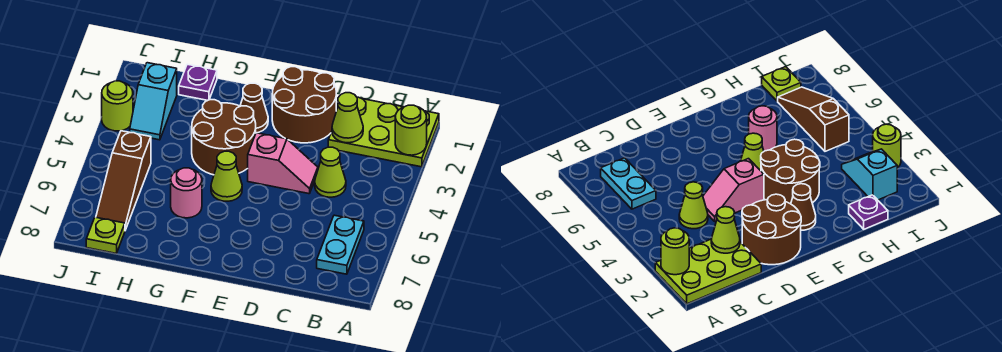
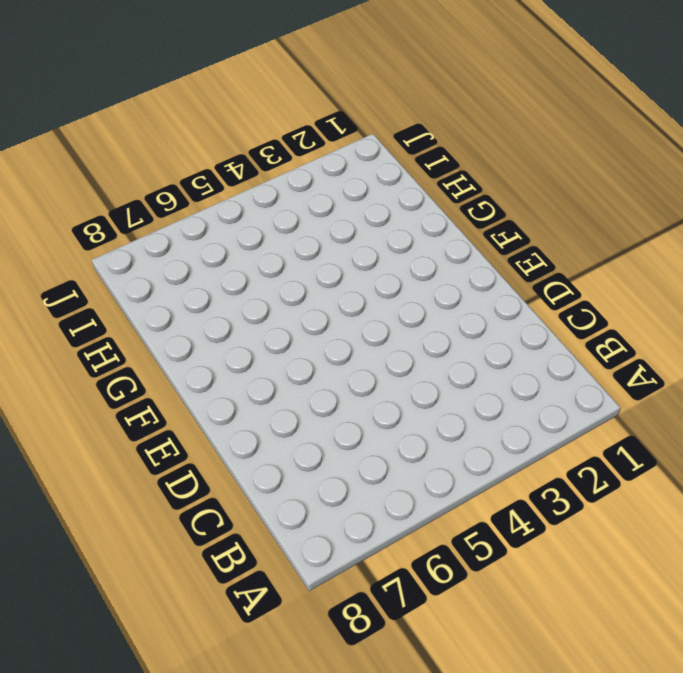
none -> lime 2x3 plate [328,97,439,167]
none -> cyan 1x2 plate [317,215,364,274]
none -> lime 1x1 cone [315,147,346,197]

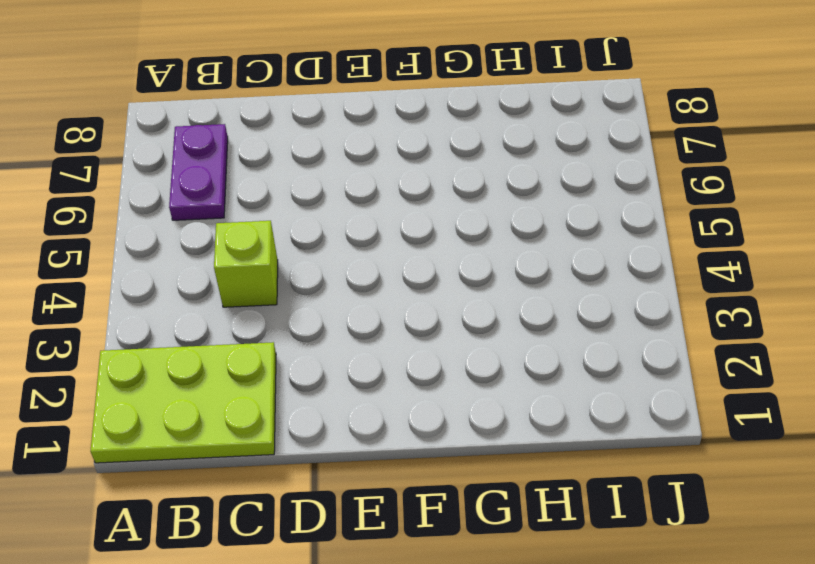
purple 1x2 plate [169,124,228,220] -> cyan 1x2 plate [317,215,364,274]
lime 1x1 brick [214,221,278,307] -> lime 1x1 cone [315,147,346,197]
none -> brown 2x2 round brick [272,67,336,143]
none -> pink 1x2 slope [248,133,318,194]
none -> brown 1x1 cone [240,83,268,133]

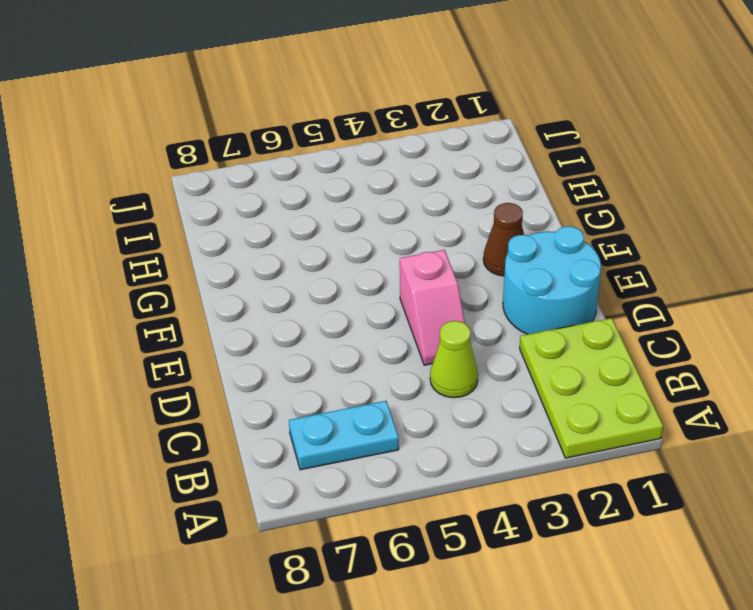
cyan 2x2 round brick [503,226,601,334] -> brown 2x2 round brick [272,67,336,143]
none -> brown 2x2 round brick [192,100,256,175]
none -> lime 1x1 cone [211,151,242,201]
none -> pink 1x1 round brick [171,168,202,218]

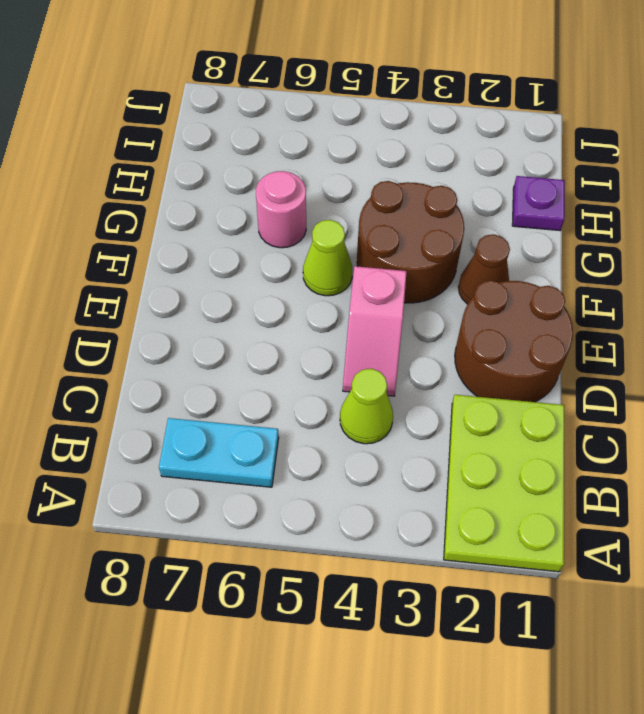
none -> cyan 1x2 slope [130,63,177,140]
none -> brown 1x3 slope [96,131,151,230]
none -> lime 1x1 plate [86,217,125,253]

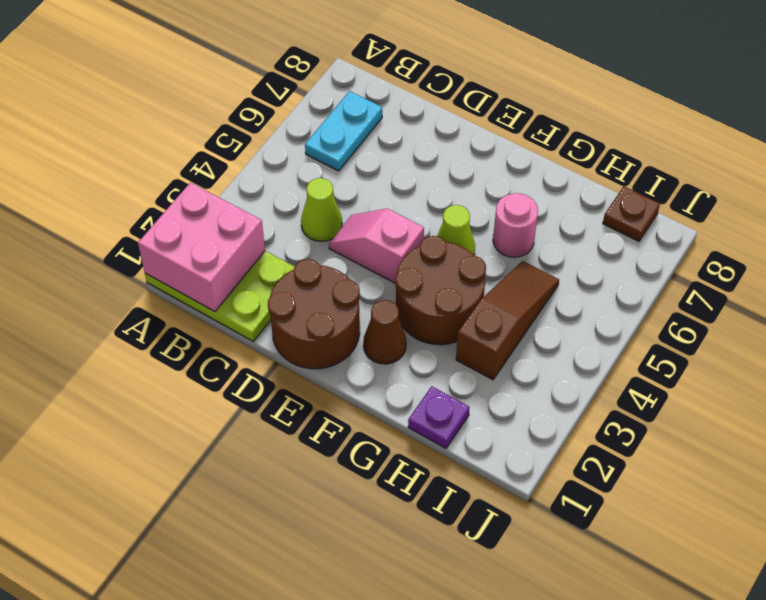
pink 2x2 brick [138,183,265,312] -> lime 1x1 round brick [395,105,427,155]
brown 1x3 slope [456,261,559,380] -> brown 1x3 slope moved to [96,131,151,230]
brown 1x1 plate [603,186,660,241] -> lime 1x1 plate [86,217,125,253]
none -> cyan 1x2 slope [130,63,177,140]
none -> lime 1x1 round brick [102,81,133,131]
none -> lime 1x1 cone [332,93,363,143]

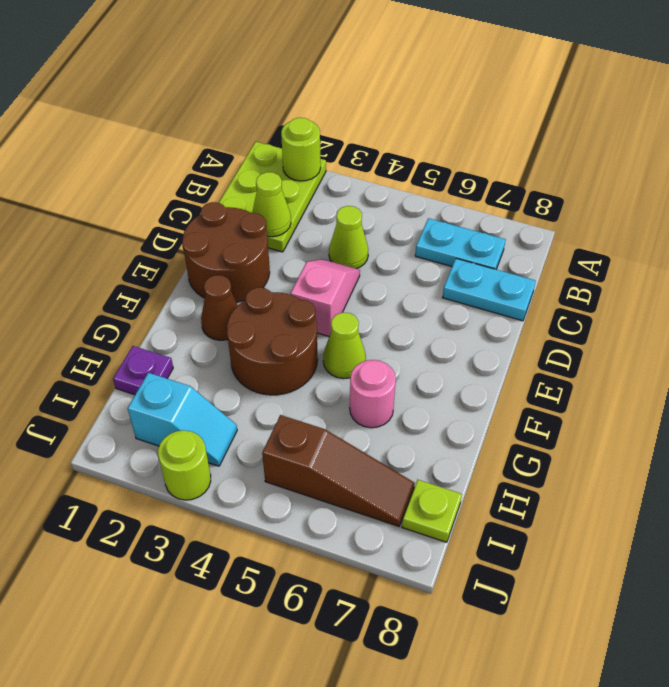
cyan 1x2 plate [442,258,536,321] -> none

